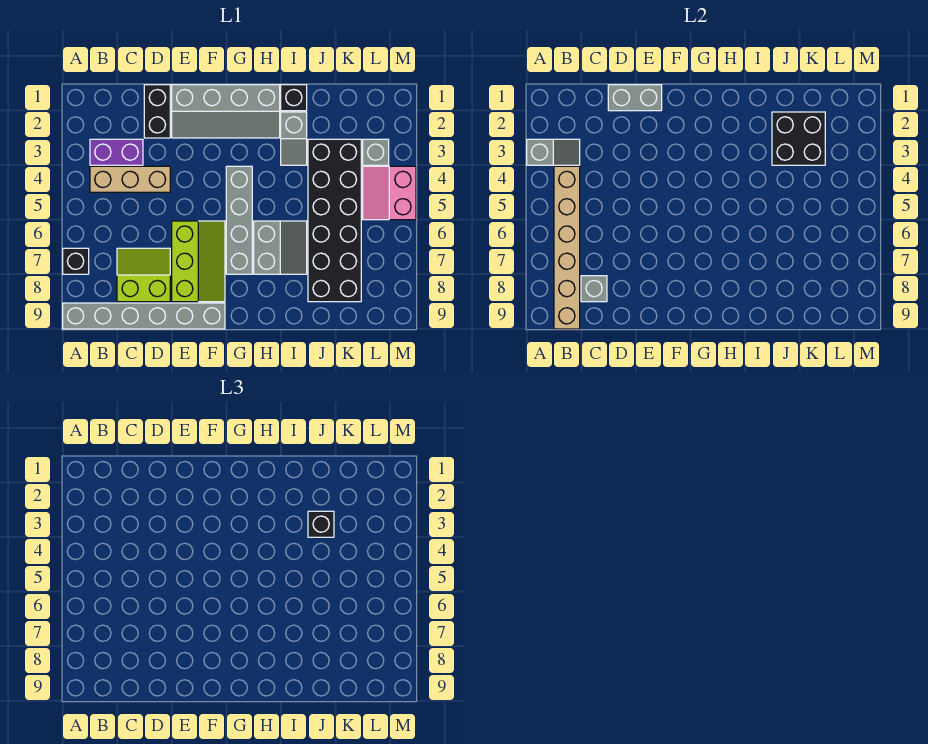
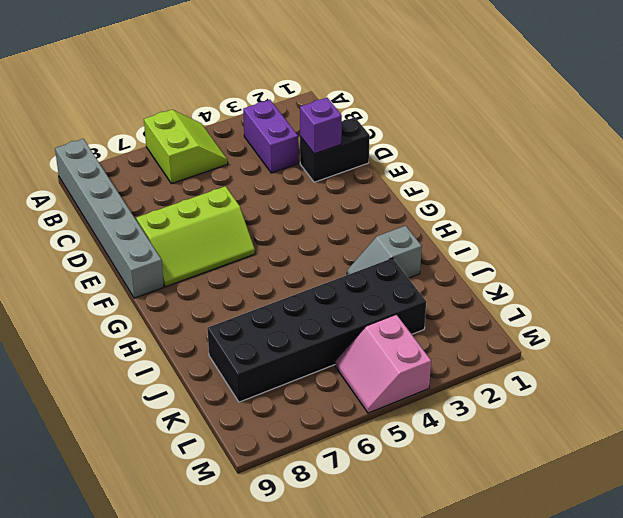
lime 2x2 slope [144,110,228,184] -> lime 2x2 slope moved to [117,248,170,302]
purple 1x1 brick [300,98,342,154] -> none
pink 2x2 slope [335,314,431,413] -> pink 2x2 slope turned to [363,166,416,220]
none -> black 1x1 brick [63,248,89,274]
none -> tan 1x3 brick [90,166,170,192]
none -> grey 2x4 slope [172,85,280,138]

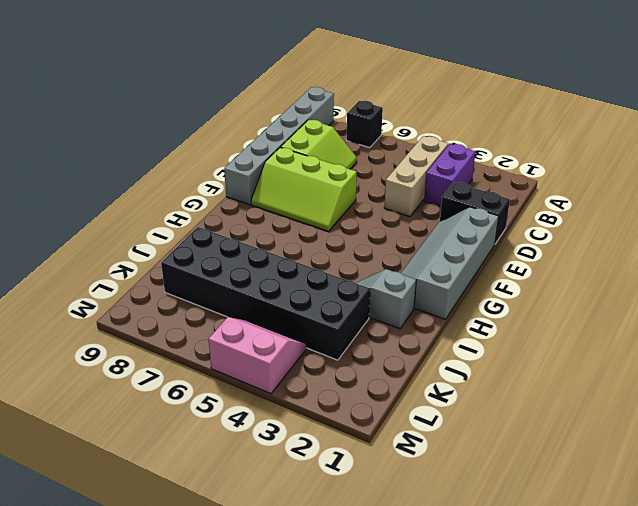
none -> grey 1x4 brick [226,166,252,274]
none -> grey 2x2 slope [254,221,307,274]
none -> black 1x1 brick [281,85,307,111]

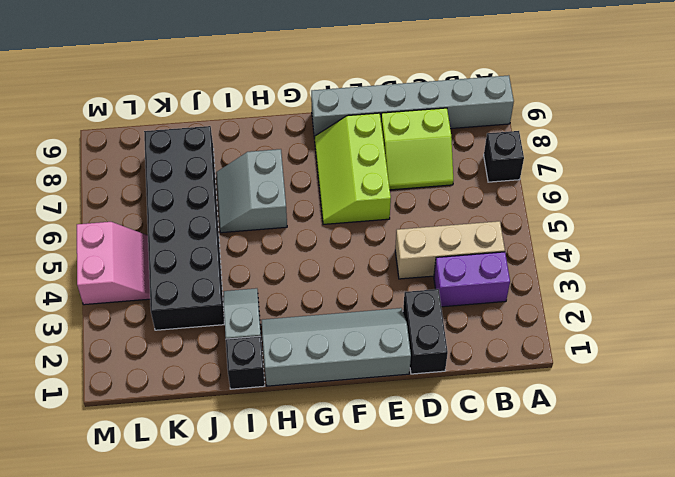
none -> grey 1x4 brick [226,166,252,274]
none -> grey 1x1 brick [363,139,389,165]
none -> grey 1x2 slope [527,139,580,165]

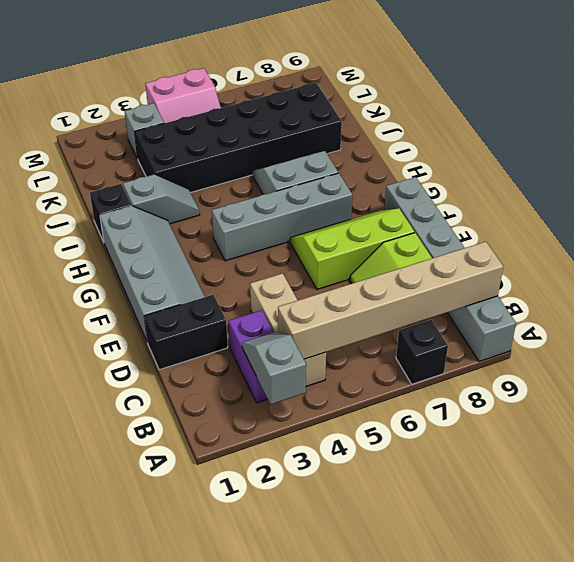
none -> grey 1x1 brick [581,276,607,302]
none -> grey 1x2 brick [608,85,662,111]
none -> black 2x2 brick [772,112,825,165]

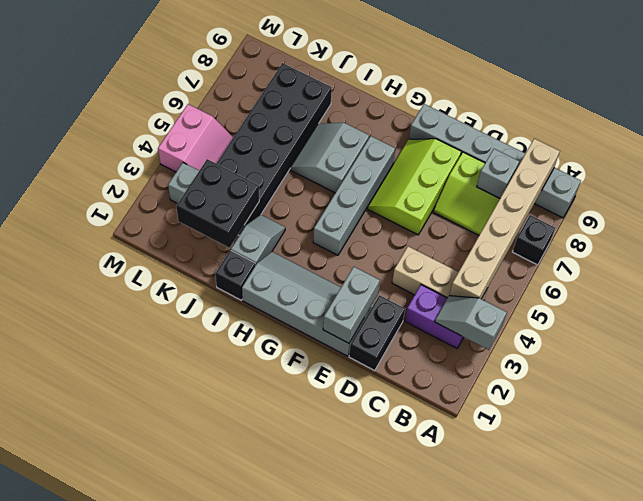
grey 1x2 brick [323,267,380,343] -> grey 1x2 brick turned to [608,85,662,111]
none -> black 1x1 brick [308,511,334,537]

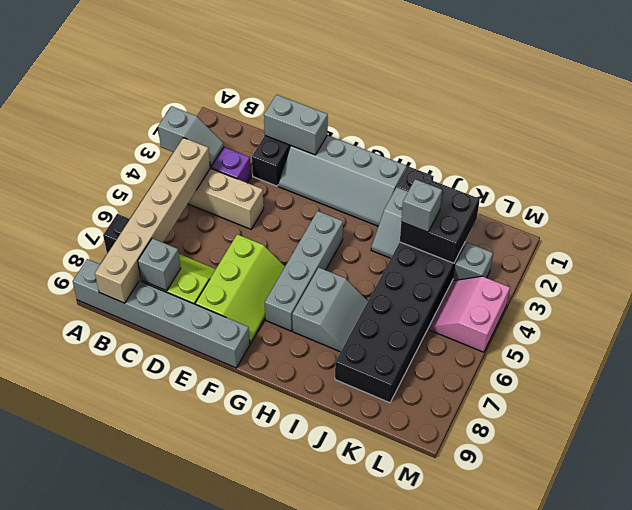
grey 1x1 brick [401,179,442,232] -> black 1x1 brick [308,511,334,537]

